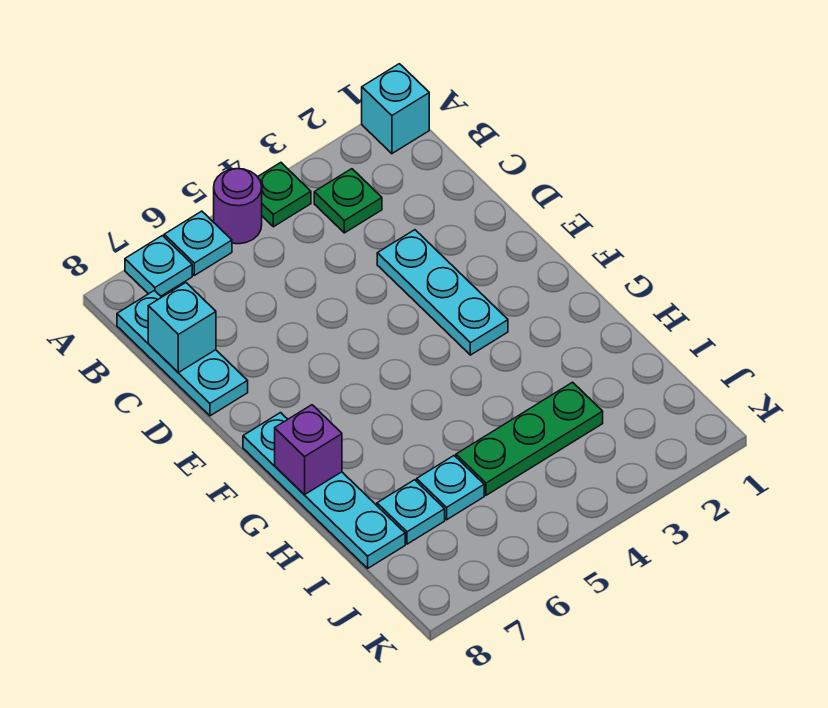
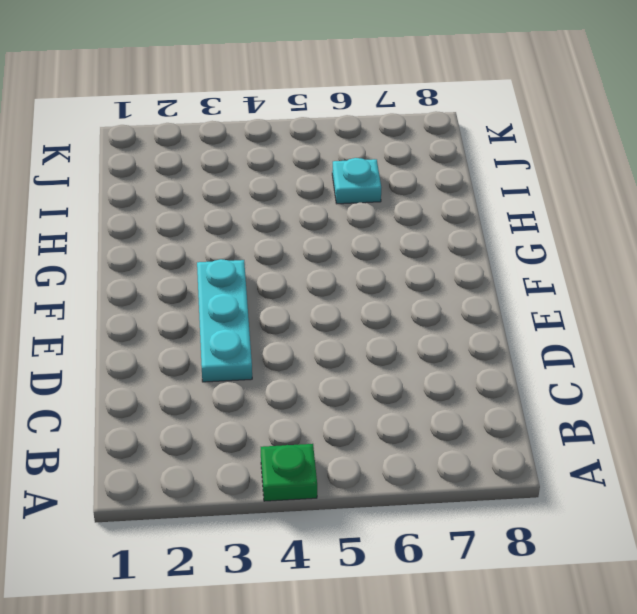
none -> cyan 1x1 brick [362,64,429,154]
none -> purple 1x1 round brick [214,169,262,244]
none -> cyan 1x1 plate [164,211,232,275]

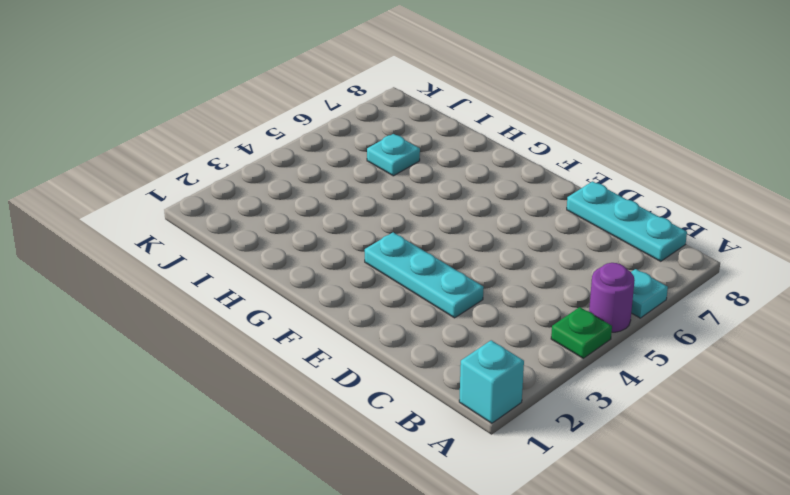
none -> cyan 1x1 plate [125,236,192,296]
none -> green 1x1 plate [314,169,382,233]
none -> cyan 1x4 plate [243,413,405,568]

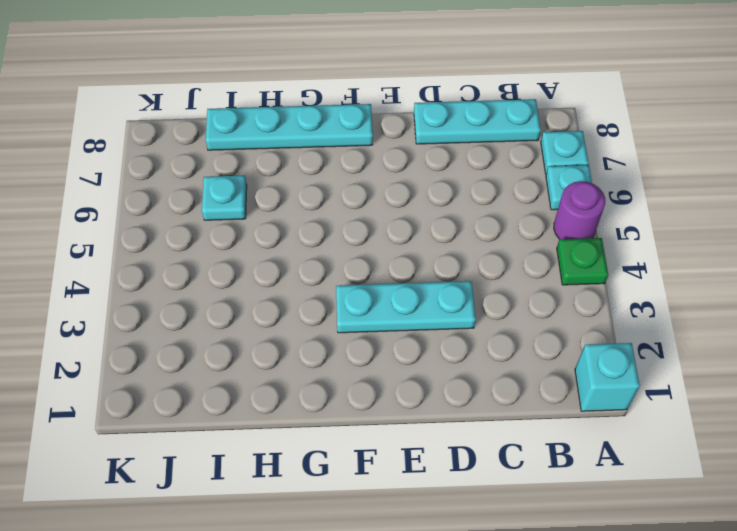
none -> green 1x1 plate [314,169,382,233]
none -> green 1x3 plate [456,382,603,495]
none -> cyan 1x1 plate [377,480,445,544]

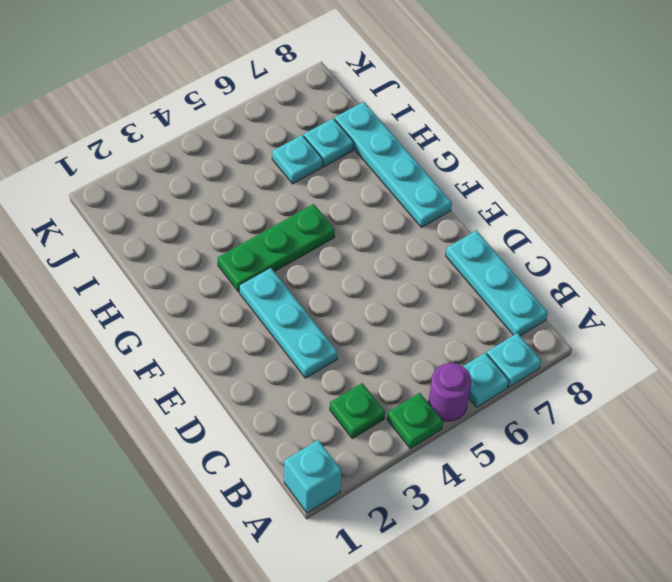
green 1x3 plate [218,204,335,292] -> green 1x3 plate moved to [456,382,603,495]
none -> cyan 1x1 brick [148,283,216,372]
none -> purple 1x1 brick [275,405,342,494]

